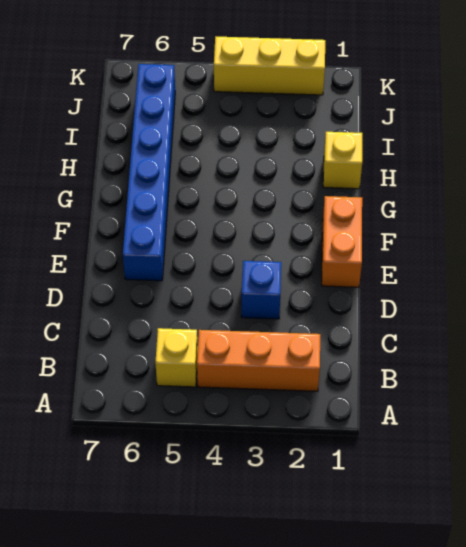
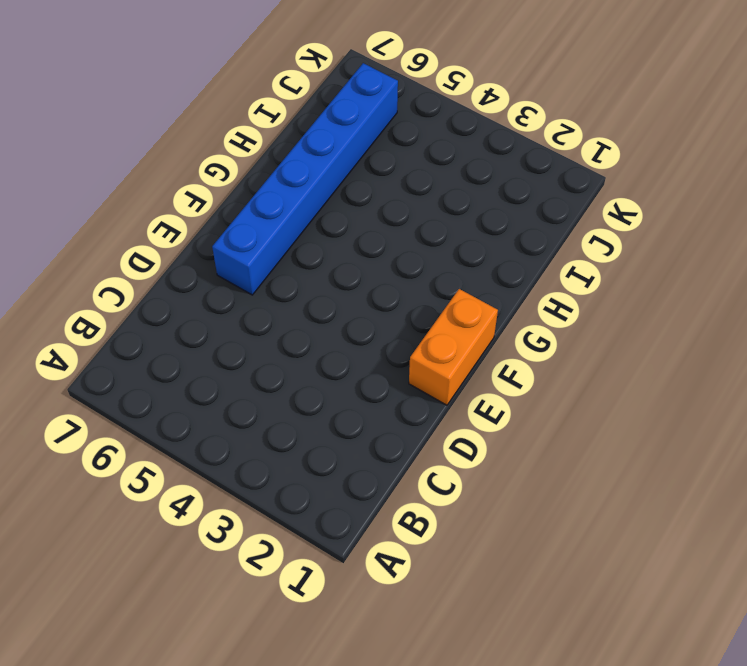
none -> orange 1x3 brick [197,330,320,391]
none -> yellow 1x1 brick [155,328,198,387]

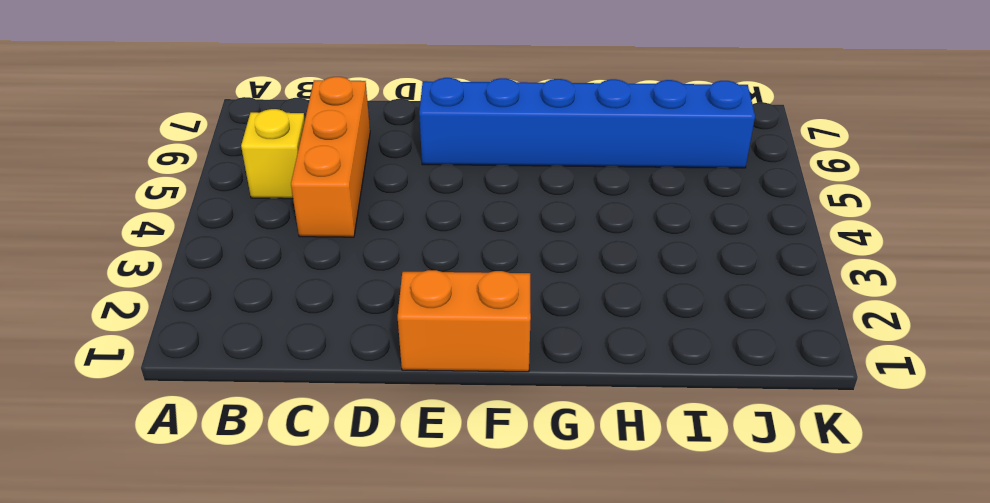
orange 1x3 brick [291,77,370,237] -> orange 1x3 brick moved to [197,330,320,391]
none -> blue 1x1 brick [241,261,281,319]
none -> yellow 1x1 brick [323,132,362,189]

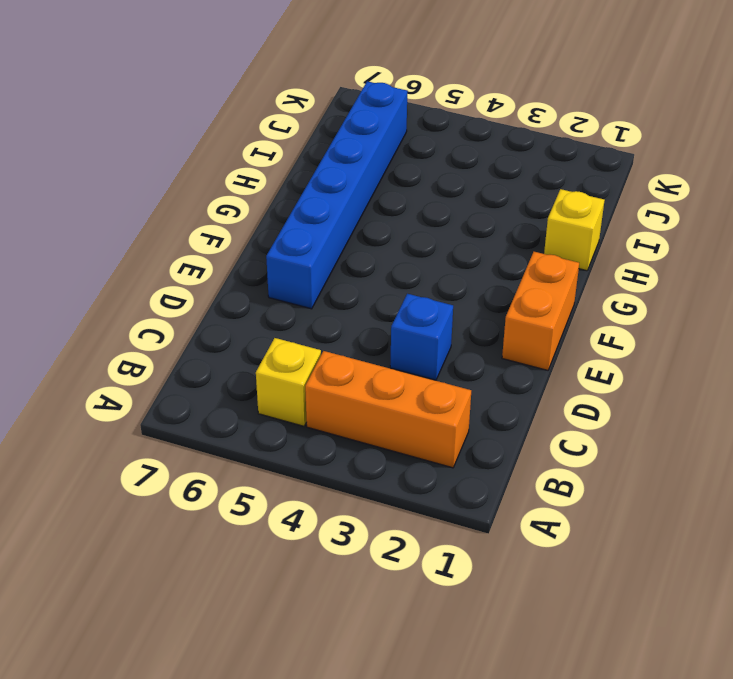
none -> yellow 1x3 brick [214,37,325,95]

